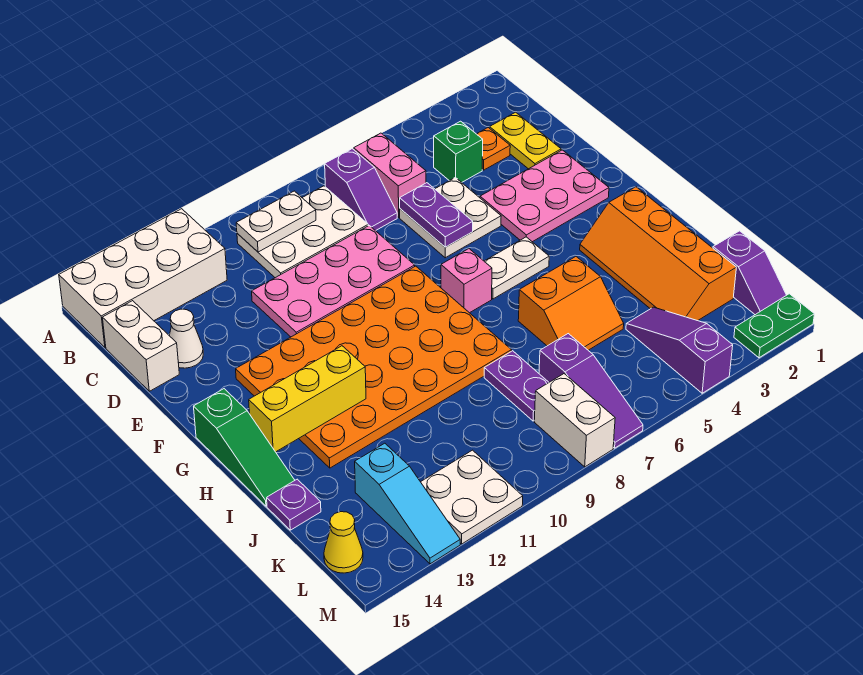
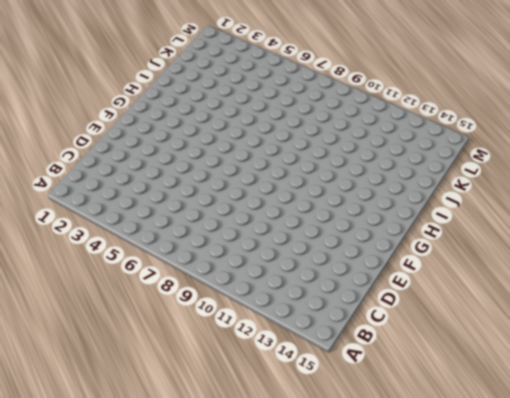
none -> white 2x4 brick [59,209,227,348]
none -> pink 1x2 brick [354,133,426,217]
none -> purple 1x2 slope [325,149,397,231]
none -> white 2x3 plate [237,186,368,278]

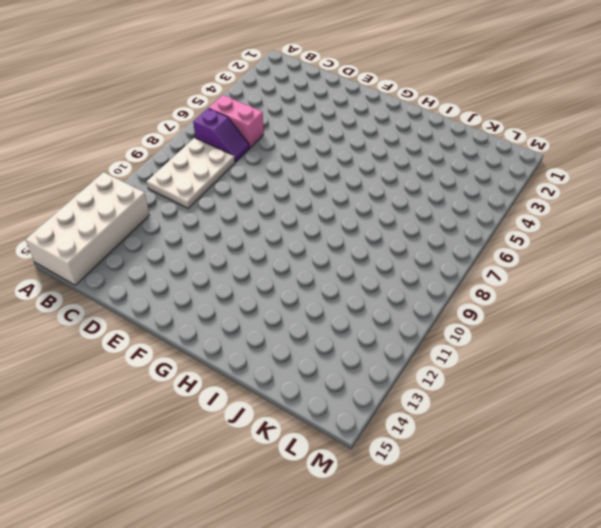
none -> yellow 1x2 plate [490,112,561,169]
none -> orange 1x1 plate [477,128,510,170]
none -> green 1x1 brick [434,121,483,182]
none -> white 1x2 brick [102,301,179,391]

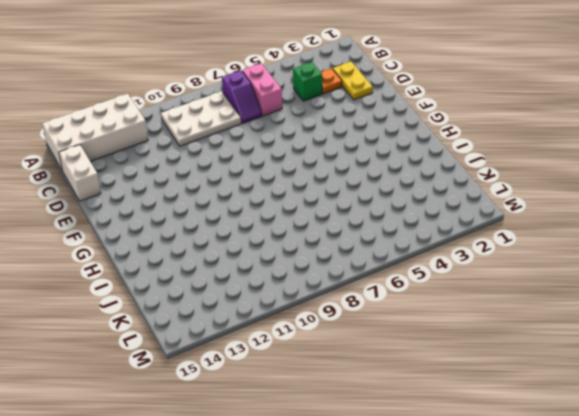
none -> white 2x2 plate [400,177,501,258]
none -> pink 2x4 plate [252,226,415,337]
none -> white 1x1 cone [169,309,203,368]
none -> pink 2x3 plate [480,150,609,242]

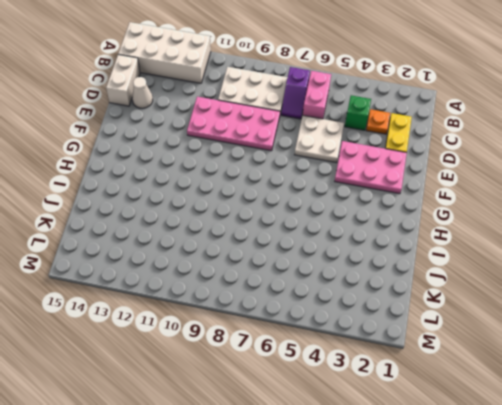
none -> orange 4x6 plate [236,266,511,468]
none -> white 1x2 plate [484,237,549,299]
none -> pink 1x1 brick [441,249,492,313]
none -> green 1x3 slope [194,389,295,506]

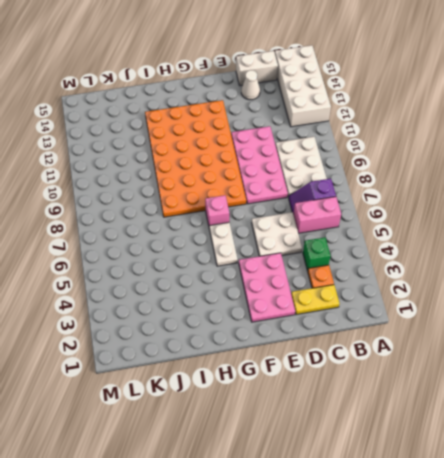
none -> green 1x3 slope [194,389,295,506]
none -> orange 2x4 slope [580,187,736,321]
none -> orange 2x2 slope [518,257,624,350]
none -> purple 1x2 plate [484,351,549,421]

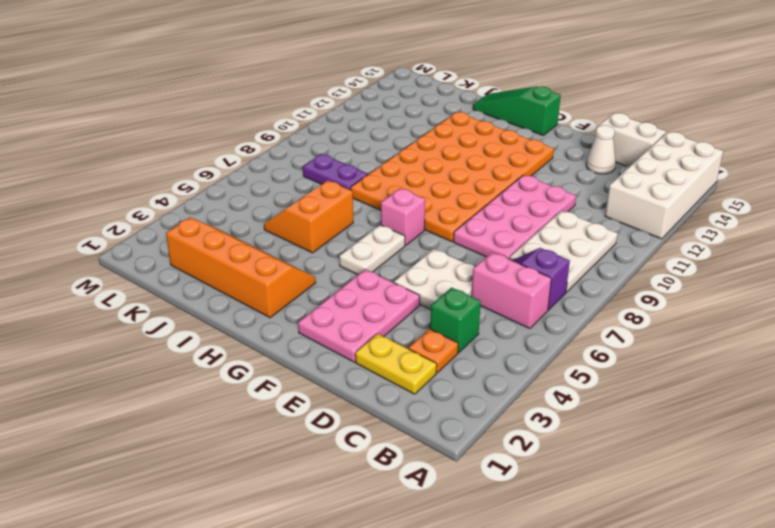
none -> purple 1x1 plate [267,479,321,530]
none -> purple 1x2 slope [713,231,786,315]
none -> purple 1x3 slope [626,307,733,393]
none -> purple 1x3 slope [539,334,643,448]

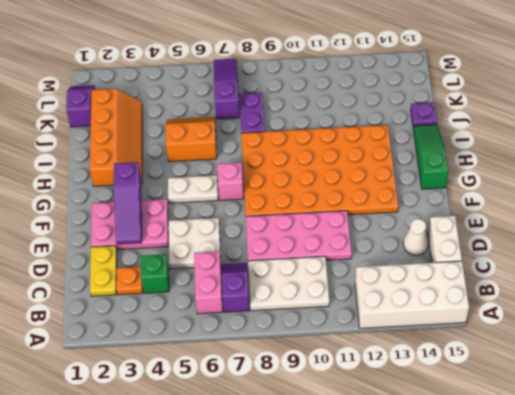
purple 1x3 slope [114,162,142,244] -> purple 1x3 slope moved to [626,307,733,393]
none -> cyan 1x3 slope [355,443,460,564]
none -> white 1x2 brick [534,374,615,467]
none -> white 2x2 plate [421,450,523,544]
none -> yellow 1x1 cone [324,512,363,573]

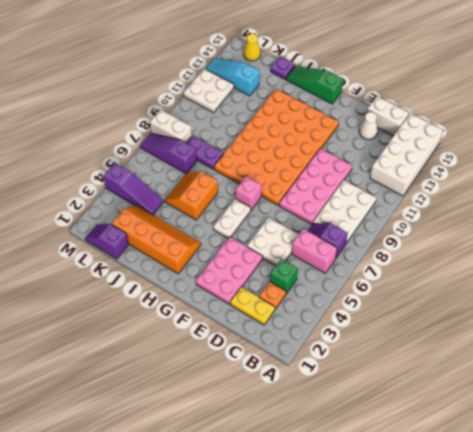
none -> green 1x2 plate [734,294,814,358]
none -> white 1x2 plate [236,191,316,252]
none -> purple 1x2 plate [400,183,473,247]
none -> yellow 1x3 brick [249,346,366,452]

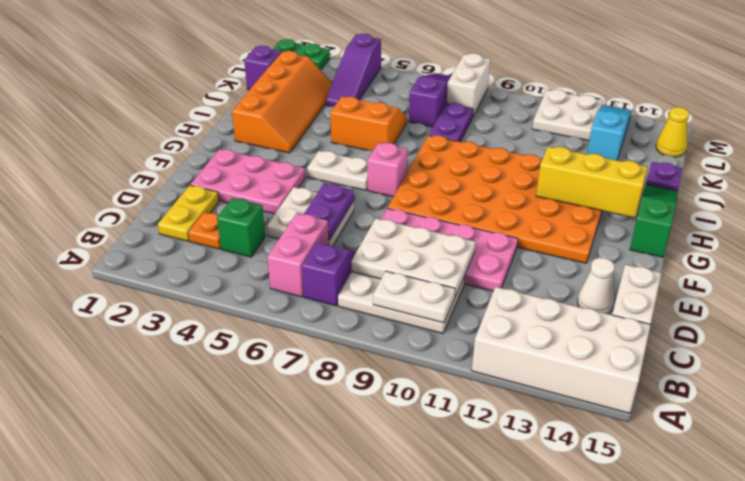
white 2x3 plate [351,218,476,297] -> none

